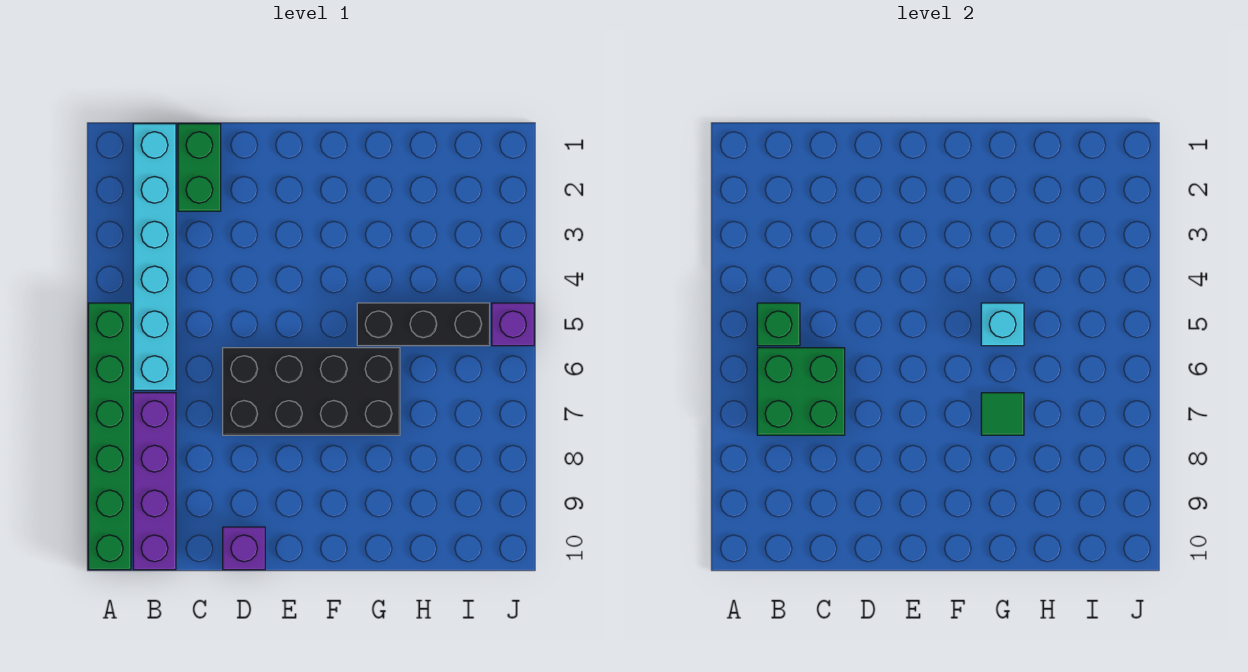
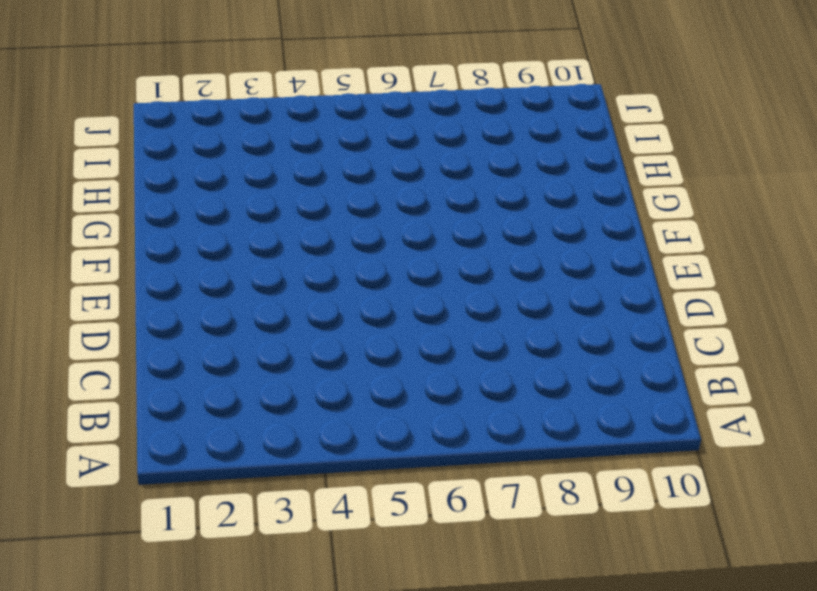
none -> green 1x6 brick [88,303,131,570]
none -> cyan 1x6 brick [133,124,176,390]
none -> purple 1x4 brick [133,393,176,570]

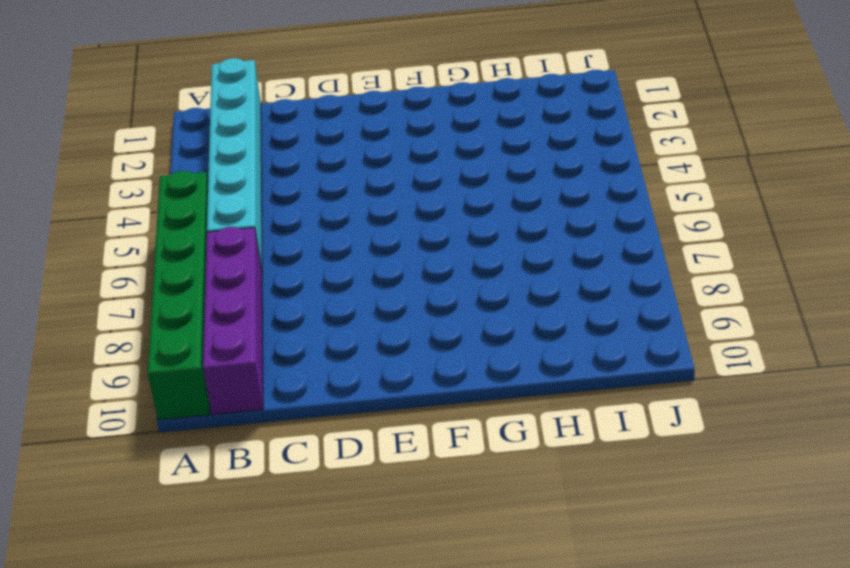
none -> green 1x2 brick [178,124,221,211]
none -> black 2x4 brick [223,348,400,435]
none -> purple 1x1 brick [223,527,265,570]

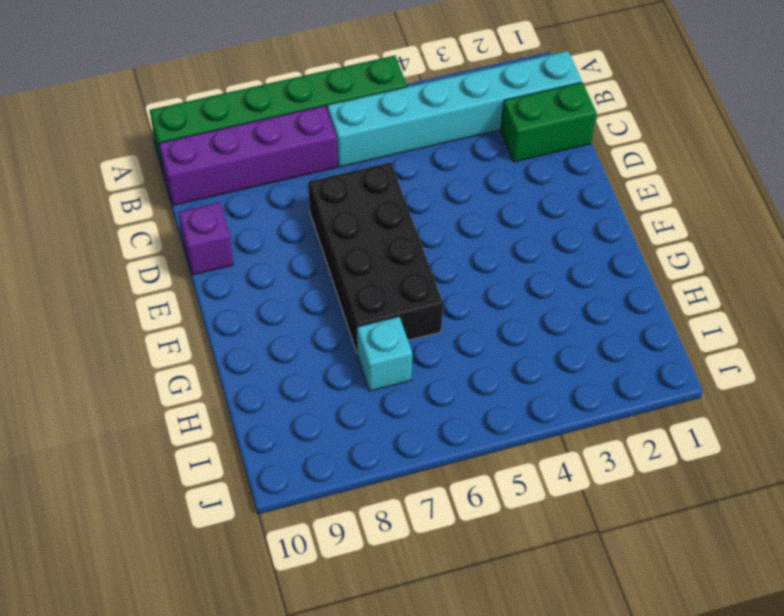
cyan 1x1 brick [357,317,412,391] -> cyan 1x1 brick moved to [981,303,1024,346]
none -> black 1x3 brick [357,303,490,346]
none -> purple 1x1 brick [492,303,534,346]
none -> green 1x1 brick [757,303,800,346]

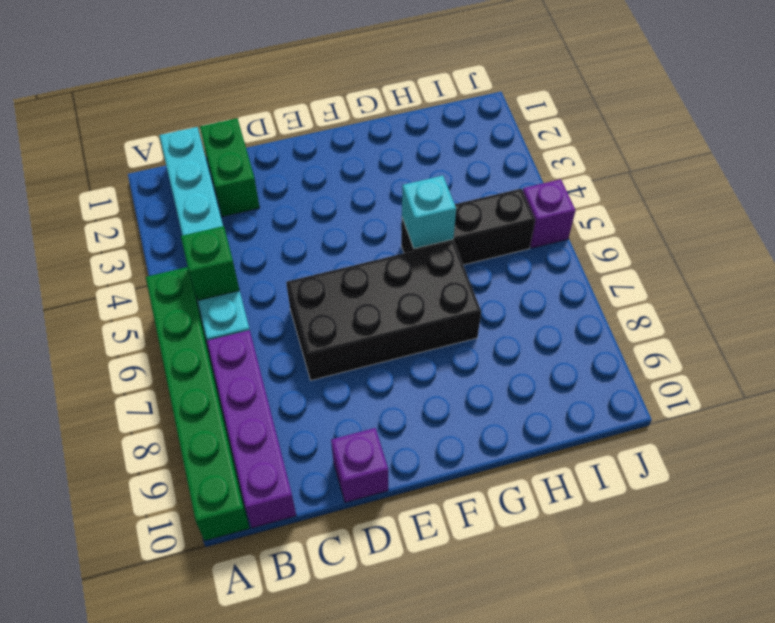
none -> green 2x2 brick [757,348,845,435]
none -> green 1x1 tile [981,393,1024,435]

